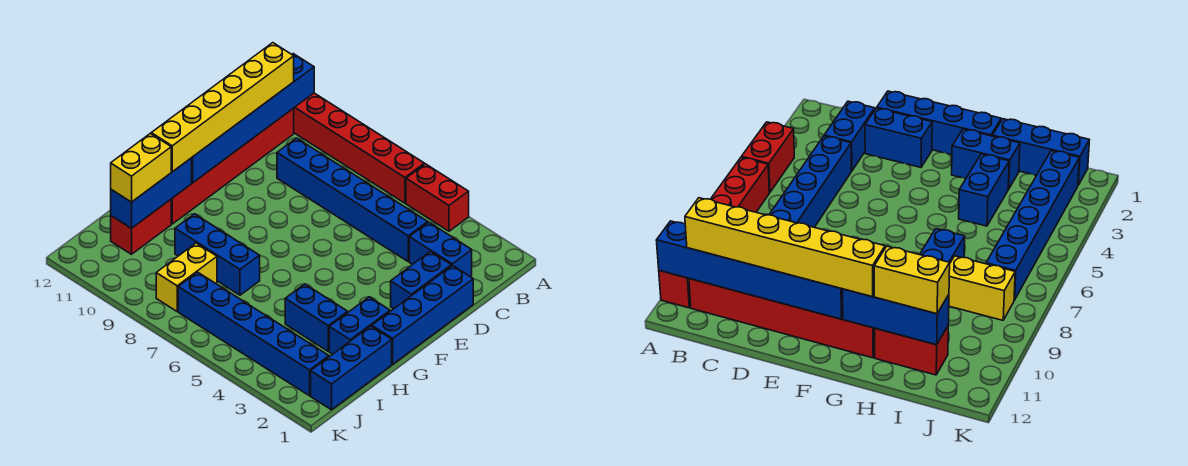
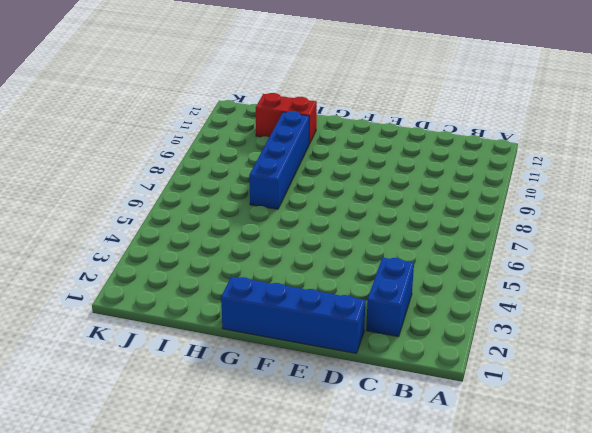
blue 1x4 brick [249,111,310,209] -> blue 1x3 brick [175,214,260,295]
none -> red 1x2 brick [406,164,469,231]
none -> red 1x6 brick [294,93,424,203]
none -> red 1x6 brick [171,108,294,224]

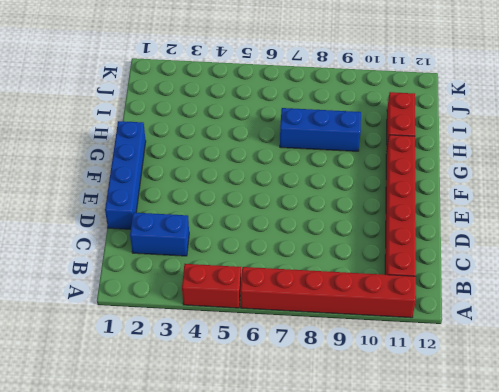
none -> blue 1x6 brick [277,138,428,261]
none -> blue 1x2 brick [391,252,451,309]
none -> blue 1x2 brick [329,297,390,354]

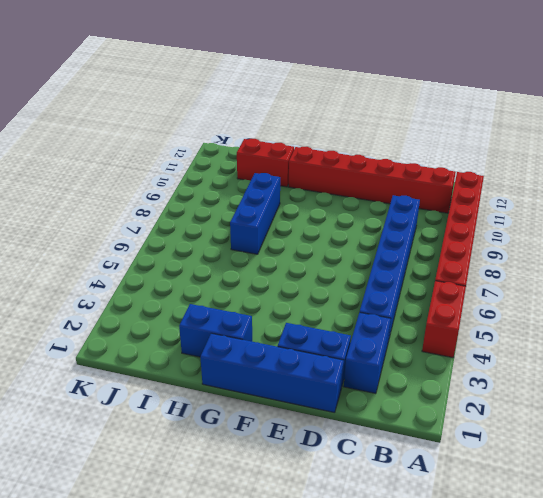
none -> blue 1x3 brick [311,326,392,410]
none -> blue 1x2 brick [285,284,348,351]
none -> yellow 1x2 brick [156,243,217,311]

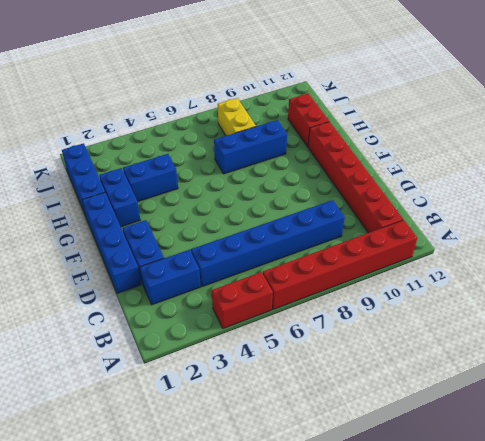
none -> blue 1x6 brick [178,272,329,396]
none -> blue 1x6 brick [192,54,314,183]
none -> blue 1x3 brick [111,158,192,228]

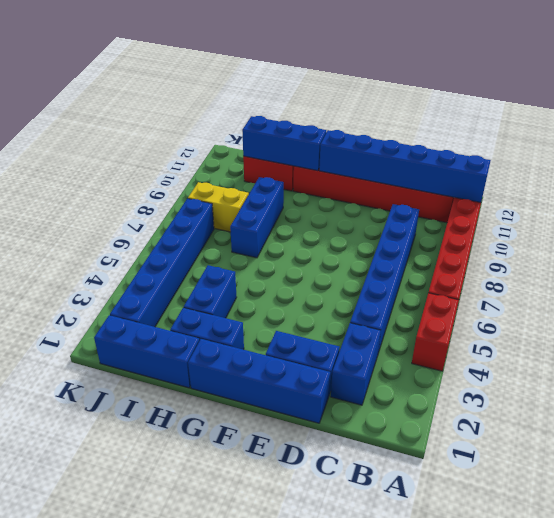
none -> yellow 1x6 brick [151,43,294,172]
none -> yellow 1x2 brick [111,133,171,202]

